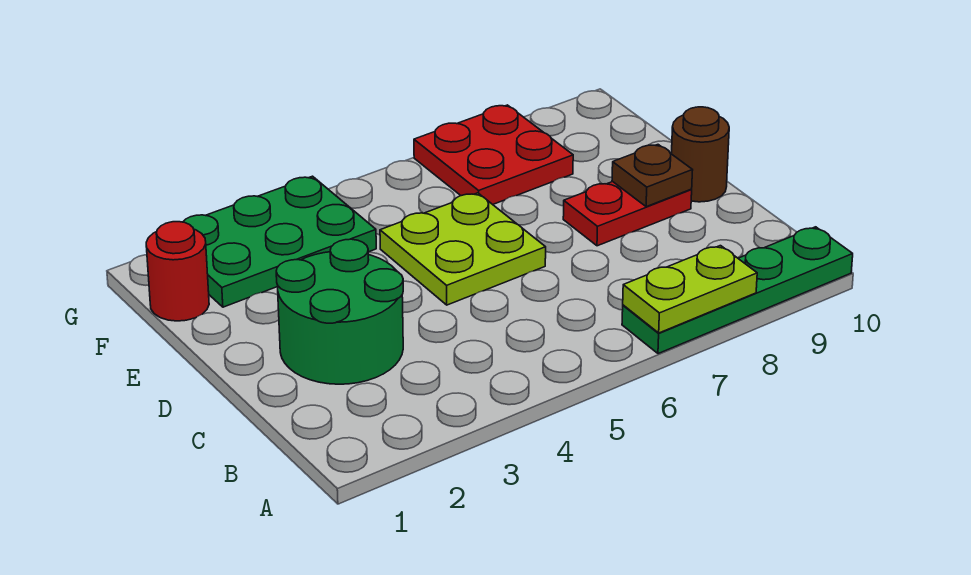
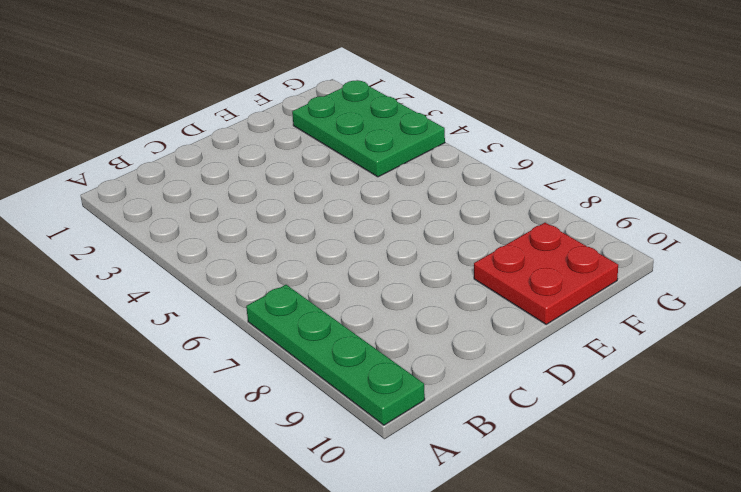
red 2x2 plate [474,223,618,324] -> red 2x2 plate moved to [414,105,573,204]
none -> green 2x2 round brick [276,239,403,384]
none -> lime 2x2 plate [380,193,546,305]

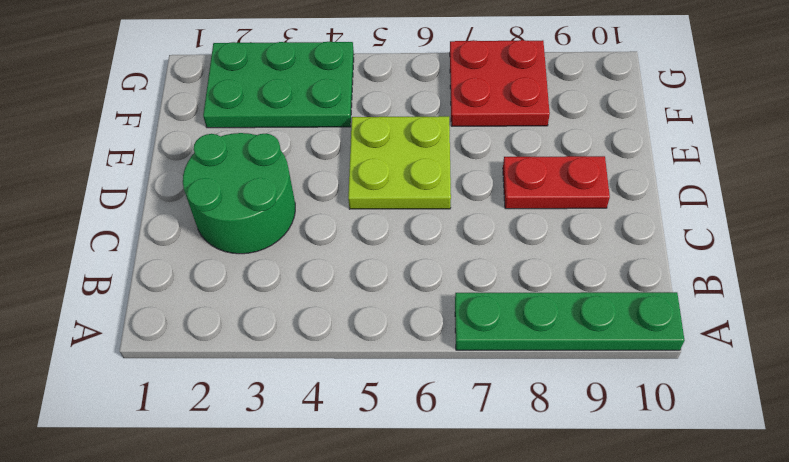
none -> brown 1x1 round brick [672,107,729,202]
none -> red 1x1 round brick [146,222,209,321]

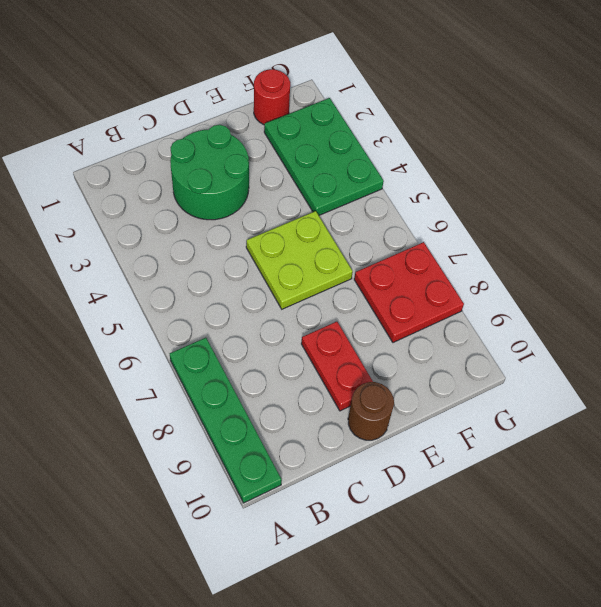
none -> lime 1x2 plate [623,246,757,333]
none -> brown 1x1 plate [612,145,693,207]

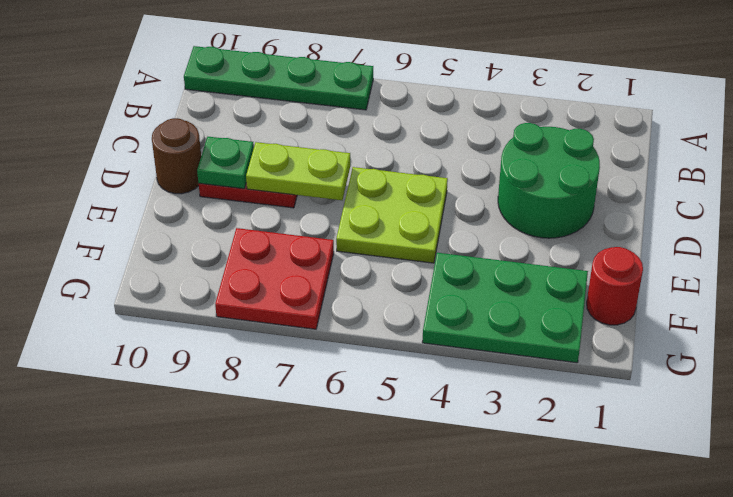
lime 1x2 plate [246,142,350,200] -> lime 1x2 plate moved to [623,246,757,333]
green 1x1 plate [197,137,254,189] -> brown 1x1 plate [612,145,693,207]

